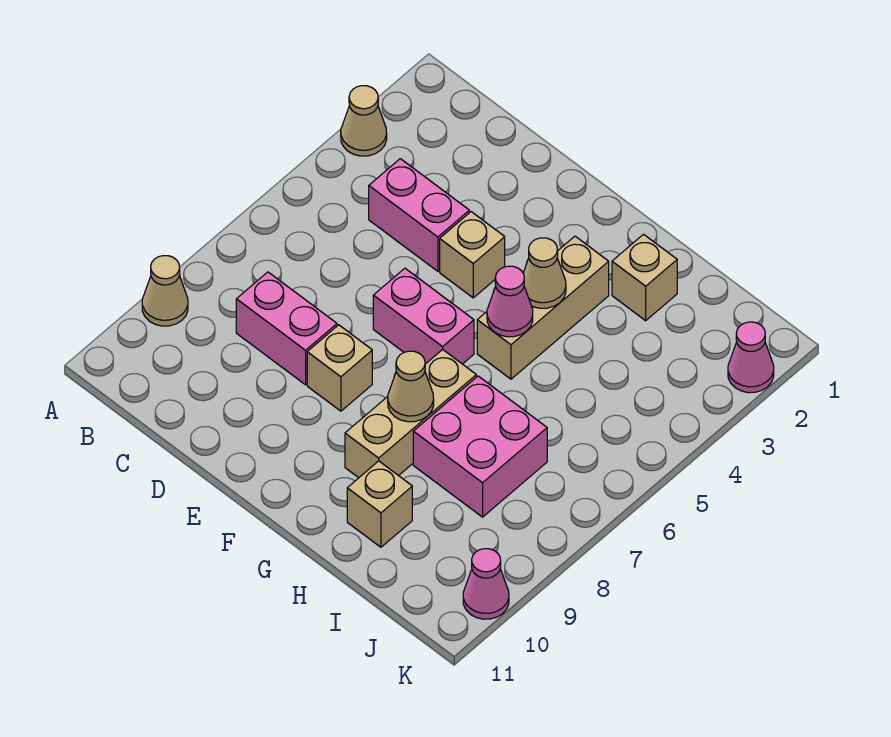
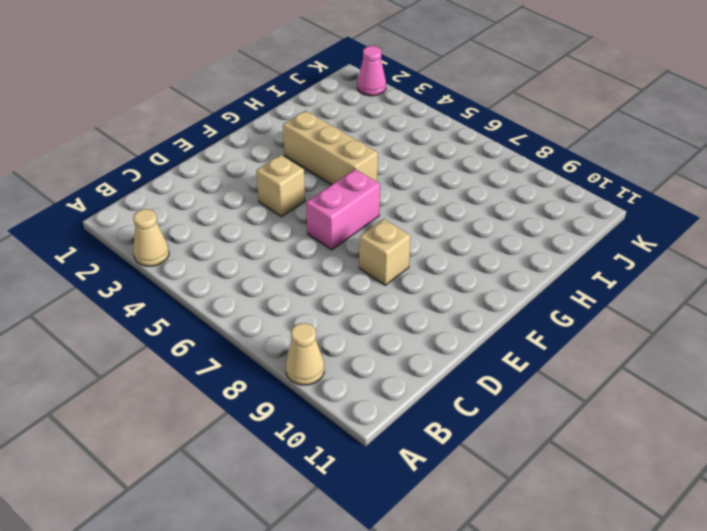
none -> pink 1x2 brick [369,159,469,271]
none -> pink 1x2 brick [236,272,337,385]
none -> tan 1x3 brick [345,349,476,478]

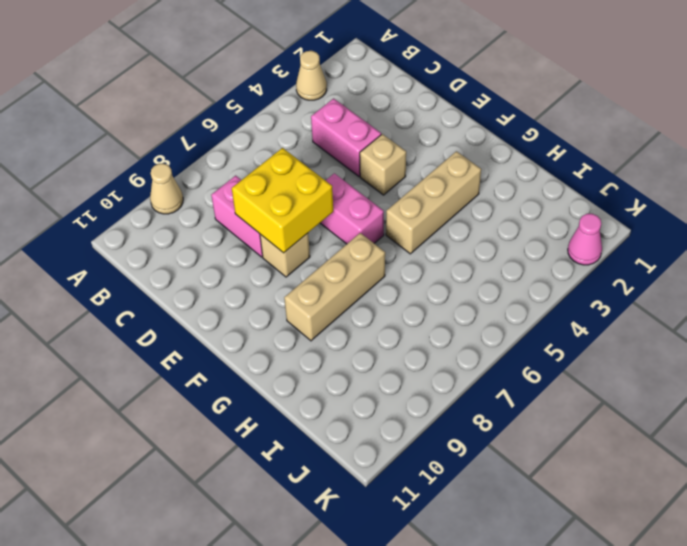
yellow 2x2 brick [232,148,333,253] -> none
none -> tan 1x1 brick [612,234,677,321]
none -> pink 2x2 brick [413,376,547,517]
none -> tan 1x1 brick [347,461,412,547]

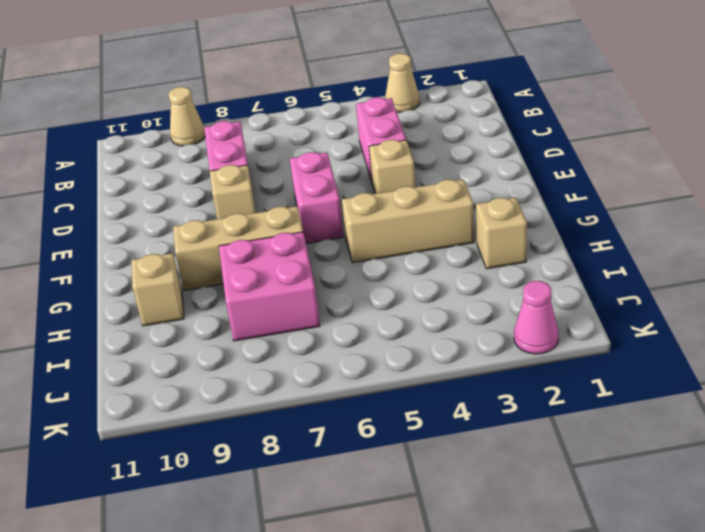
none -> pink 1x1 cone [463,549,509,619]
none -> tan 1x1 cone [523,238,566,308]
none -> pink 1x1 cone [487,266,533,337]

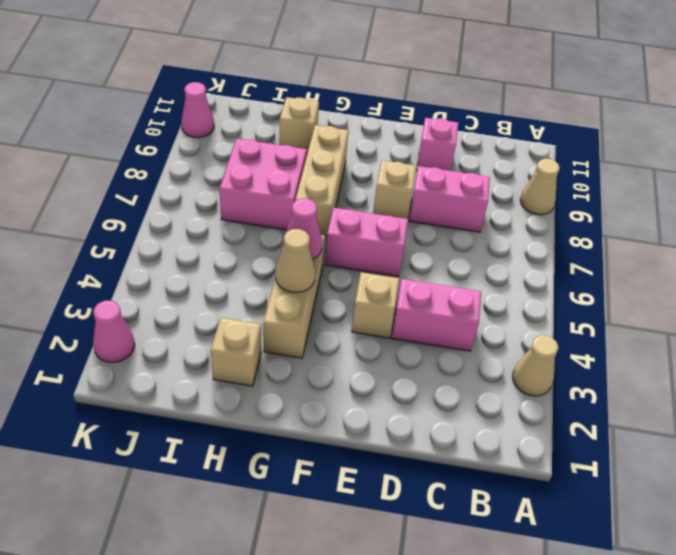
pink 1x1 brick [417,118,458,171] -> none
none -> tan 1x1 cone [388,351,434,422]

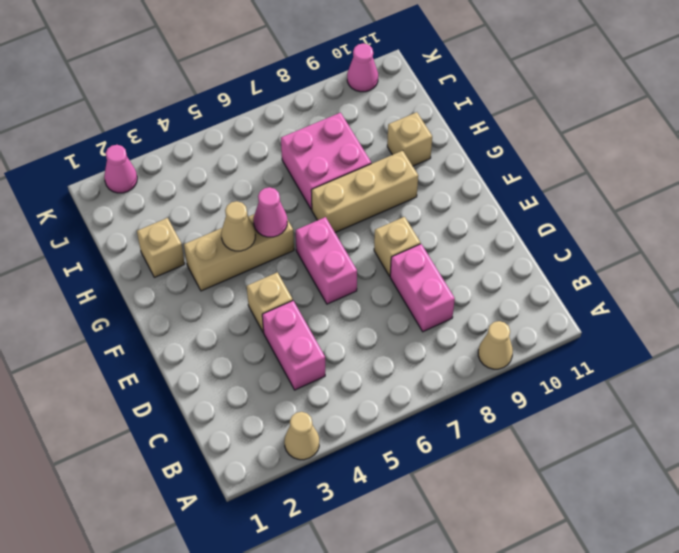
none -> tan 1x1 cone [388,351,434,422]

